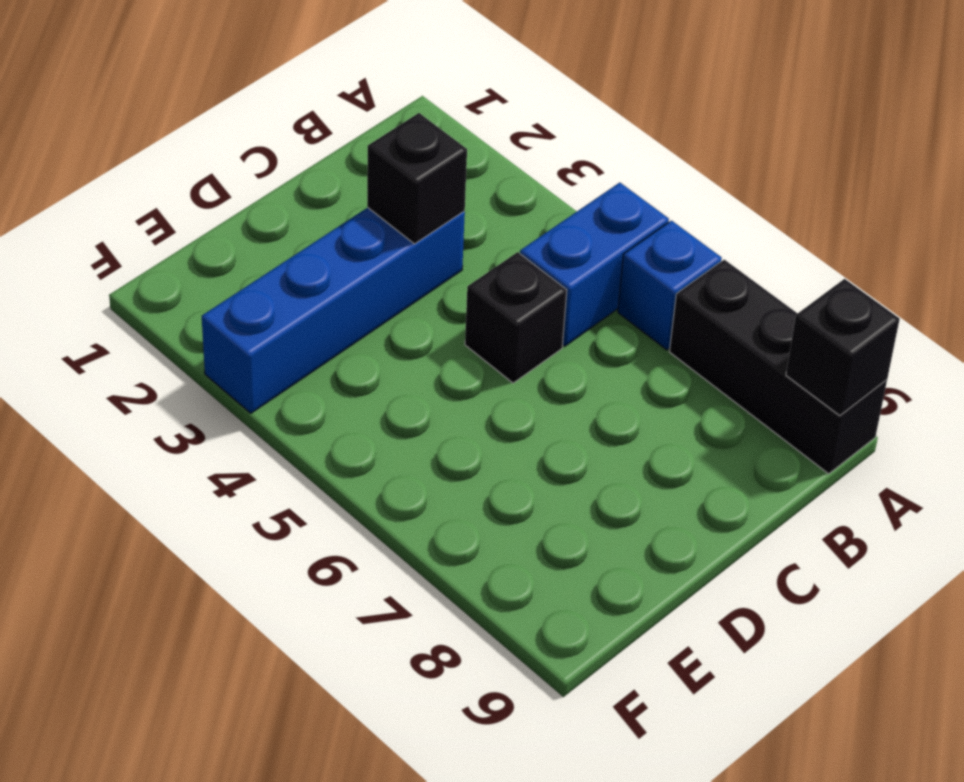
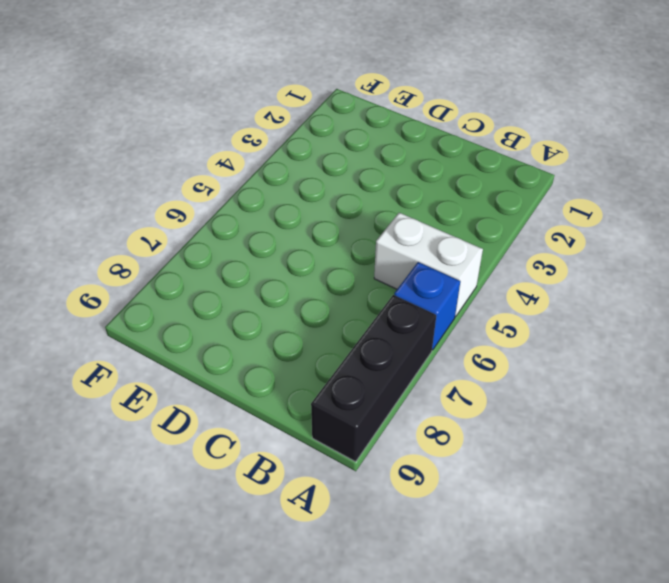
white 1x2 brick [374,213,483,317] -> blue 1x2 brick [520,183,669,346]
none -> blue 1x4 brick [202,208,465,413]
none -> black 1x1 brick [465,252,567,383]

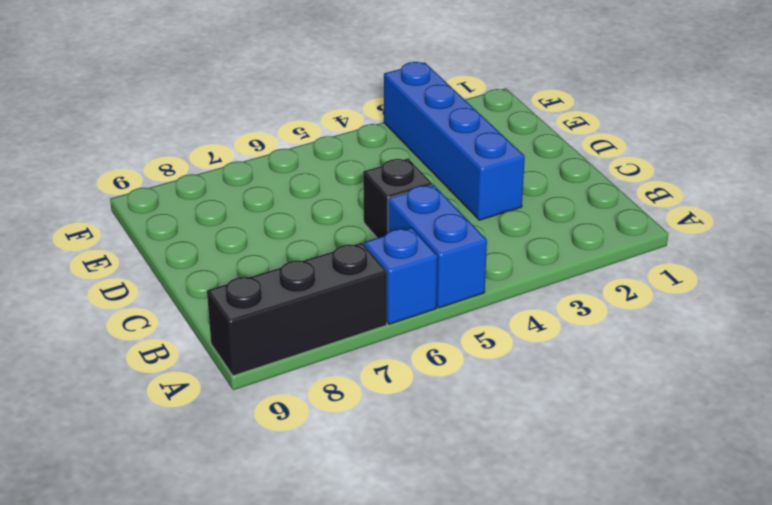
none -> black 1x1 brick [786,279,900,416]
none -> black 1x1 brick [367,113,467,244]

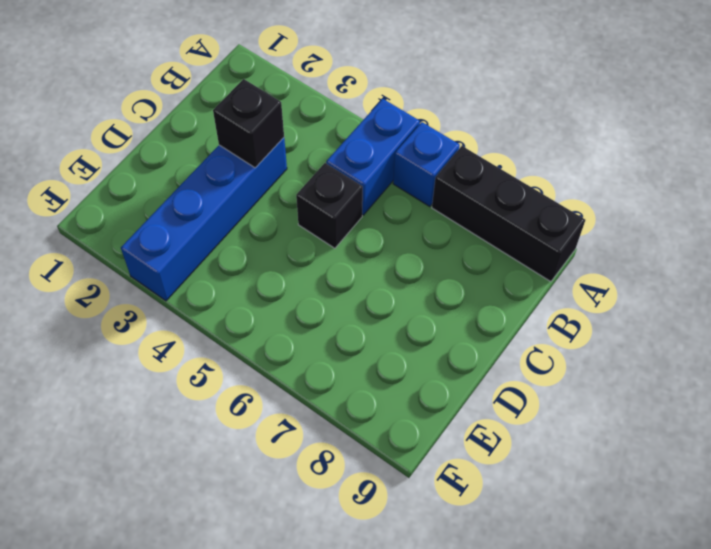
none -> black 1x1 brick [786,279,900,416]

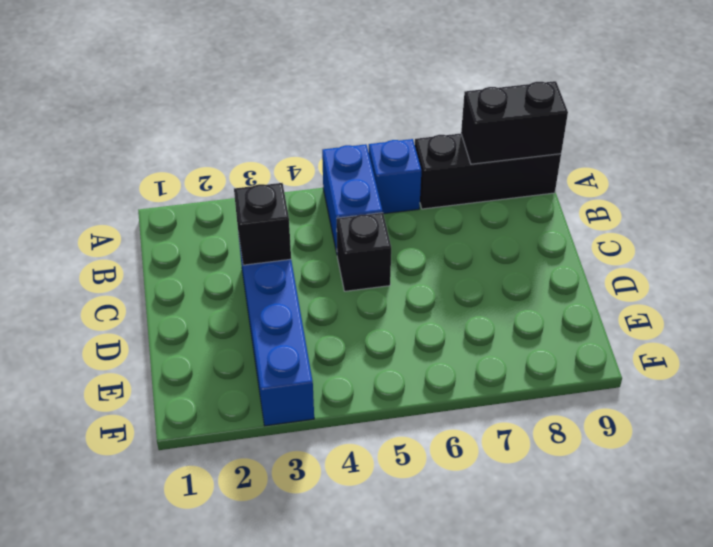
black 1x2 brick [461,81,568,164] -> black 1x1 brick [786,279,900,416]

